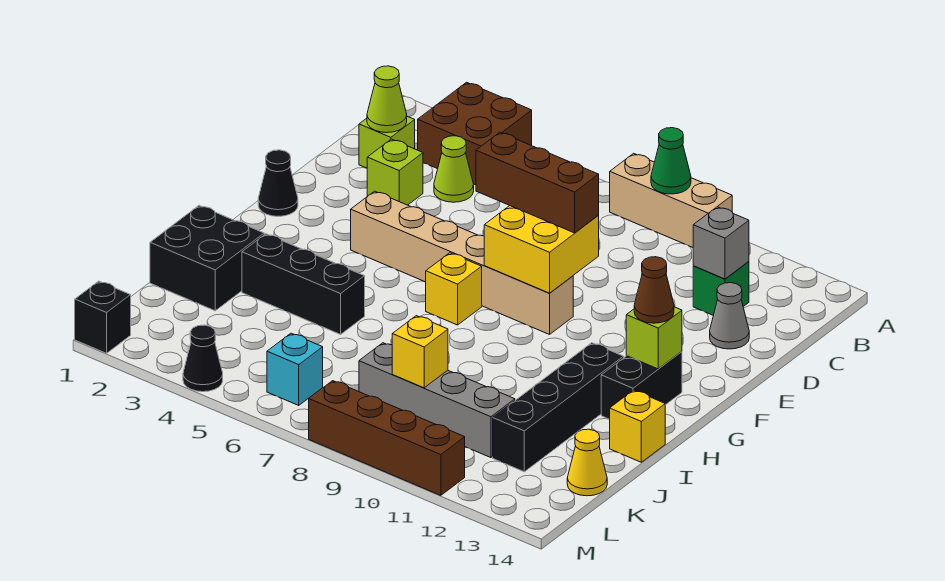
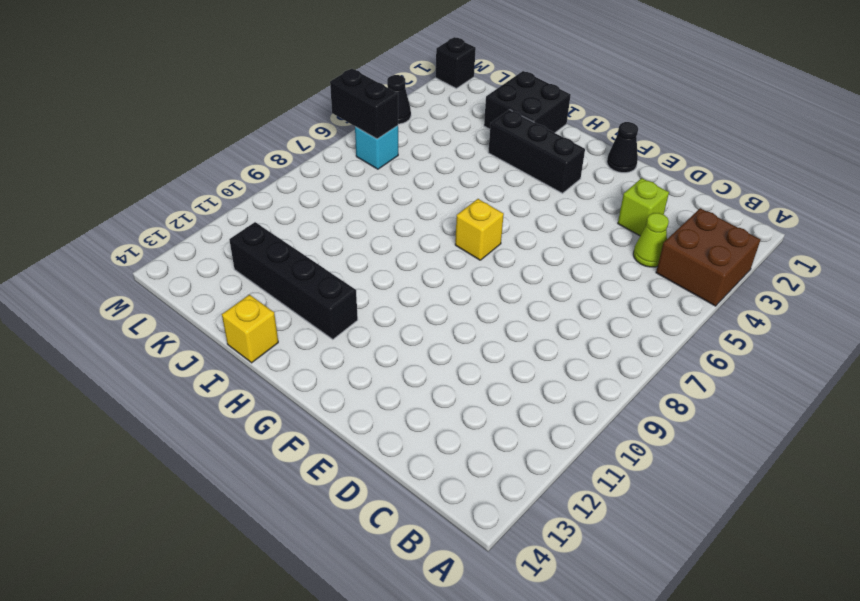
black 1x3 brick [488,110,585,193] -> black 1x3 brick turned to [242,234,365,334]
black 1x2 brick [330,69,398,139] -> black 1x2 brick moved to [601,352,682,419]
none -> tan 1x3 brick [610,153,732,247]
none -> lime 1x1 brick [359,116,415,168]
none -> green 1x1 brick [693,262,749,315]

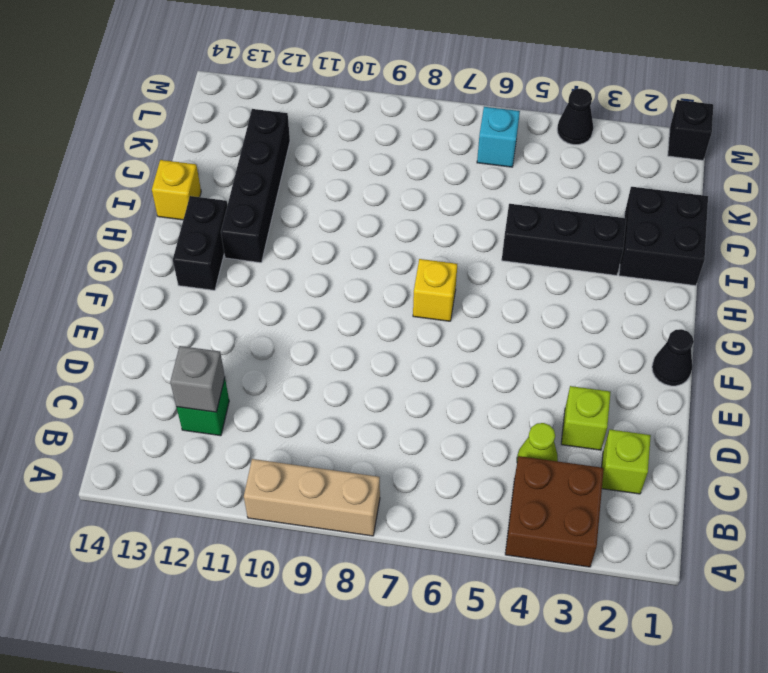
none -> grey 1x1 cone [710,283,749,349]
none -> tan 1x6 brick [351,191,573,334]
none -> grey 1x4 brick [359,343,515,458]

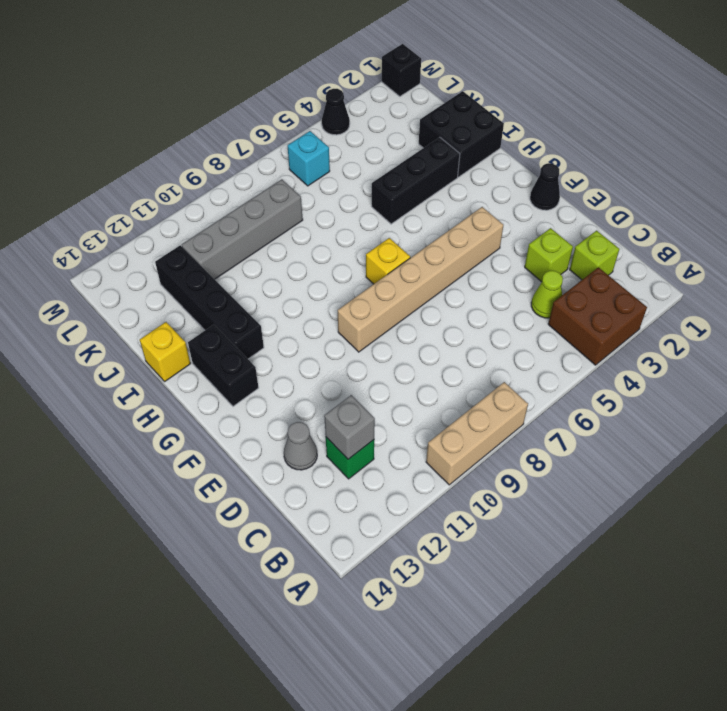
none -> yellow 1x1 cone [567,429,607,496]
none -> brown 1x4 brick [309,381,465,495]
none -> green 1x1 cone [651,128,691,194]

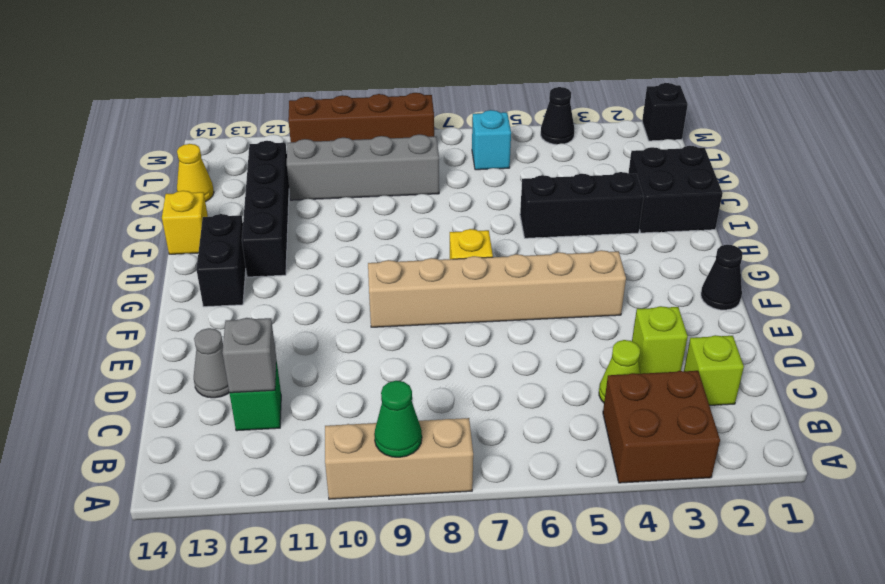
none -> lime 1x1 cone [367,66,407,133]
none -> yellow 2x2 brick [484,206,599,293]
none -> lime 1x1 brick [626,307,682,369]

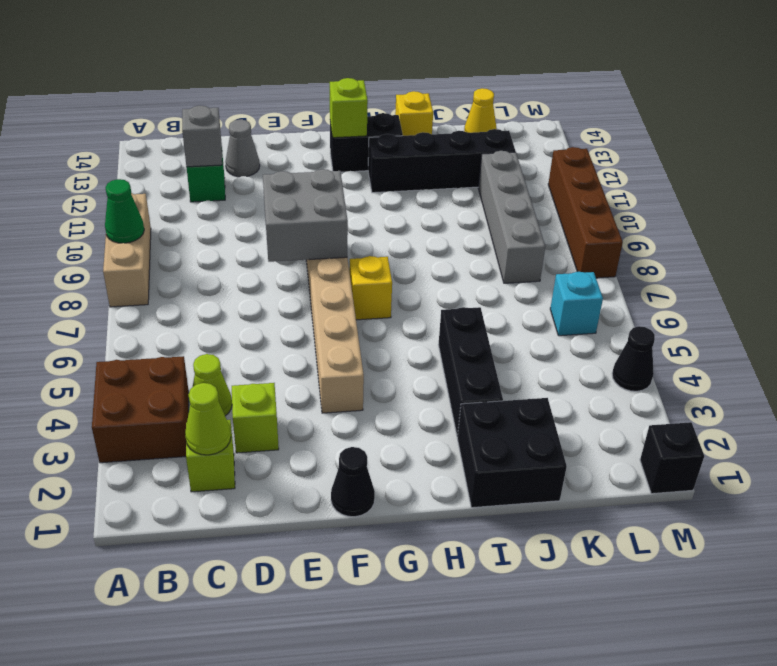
grey 2x2 brick [263,169,348,262] -> yellow 2x2 brick [484,206,599,293]
none -> yellow 1x1 brick [392,316,448,388]
none -> brown 1x3 brick [476,132,599,233]
none -> brown 1x1 cone [634,257,674,323]

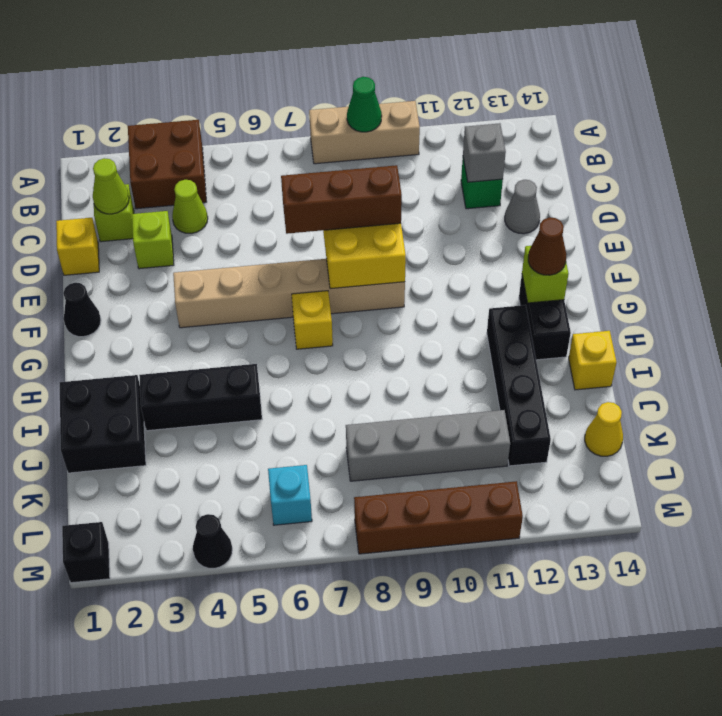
yellow 1x1 brick [56,218,99,275] -> yellow 1x1 brick moved to [392,316,448,388]

